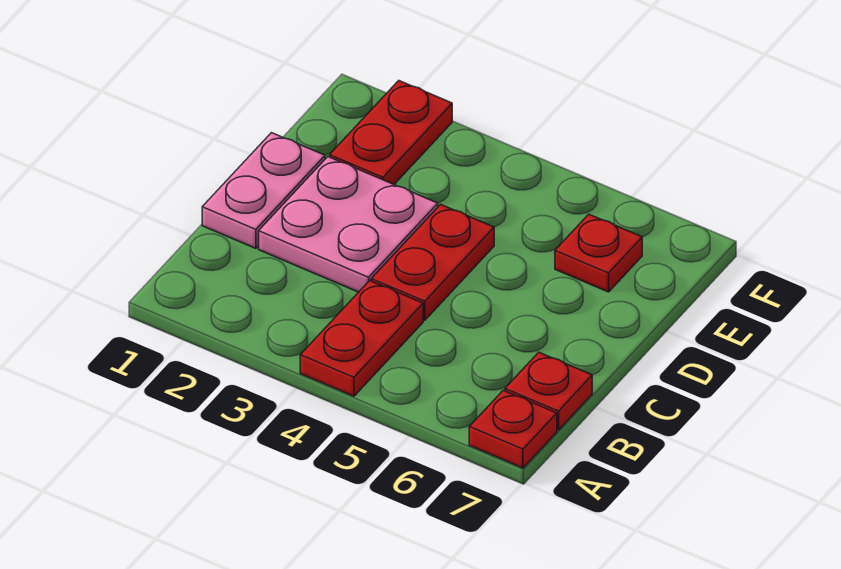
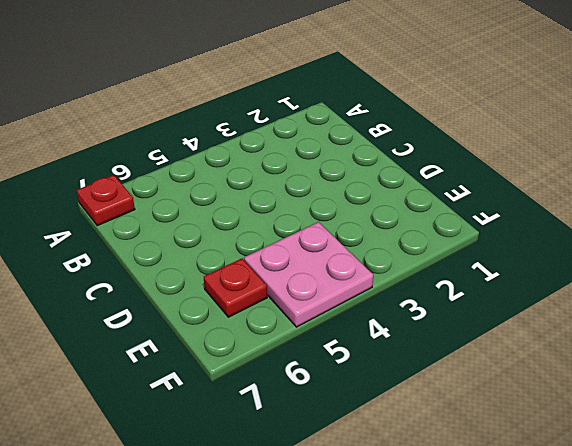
pink 2x2 plate [244,222,373,327] -> pink 2x2 plate moved to [259,157,438,292]
none -> red 1x2 plate [300,281,423,396]
none -> red 1x1 plate [505,352,592,430]

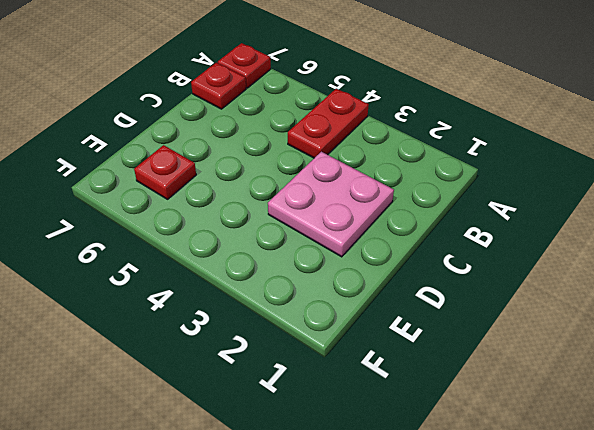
none -> pink 1x2 plate [202,133,325,248]
none -> red 1x2 plate [371,204,494,320]

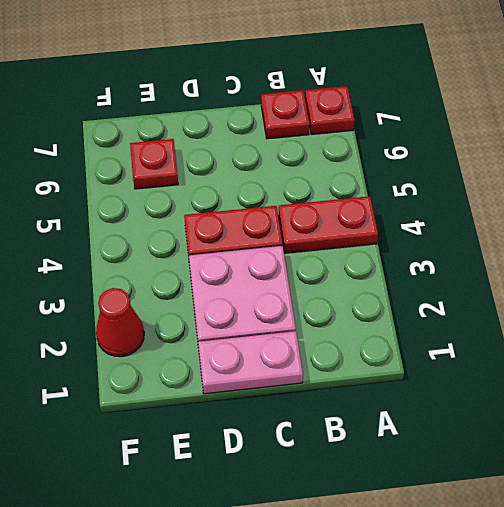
red 1x1 cone [96,288,144,357] -> red 1x2 plate [330,81,452,184]

